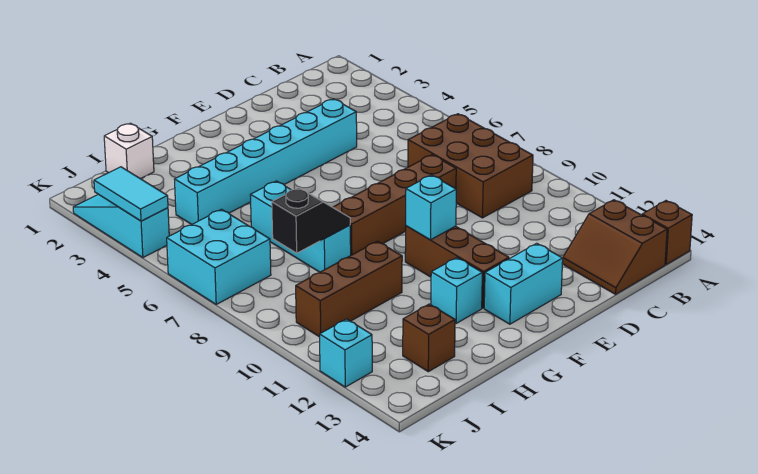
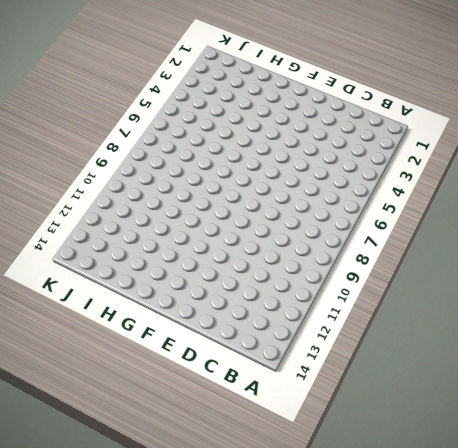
none -> brown 1x1 brick [642,201,692,264]
none -> brown 2x3 brick [408,114,533,218]
none -> brown 2x2 slope [563,200,667,294]

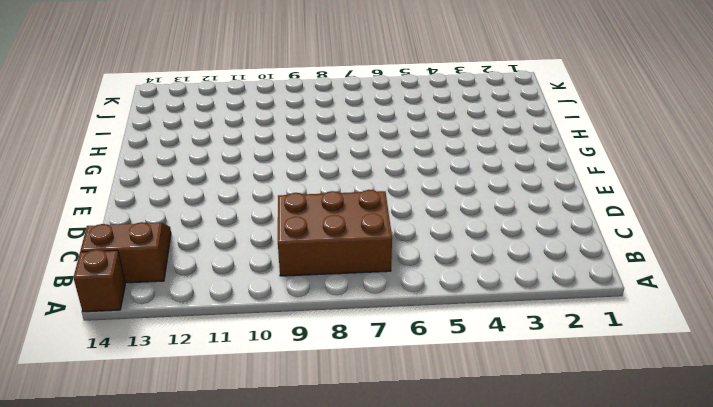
none -> cyan 1x6 brick [174,99,357,225]
none -> brown 1x4 brick [333,155,456,255]
none -> cyan 1x2 brick [484,243,563,324]

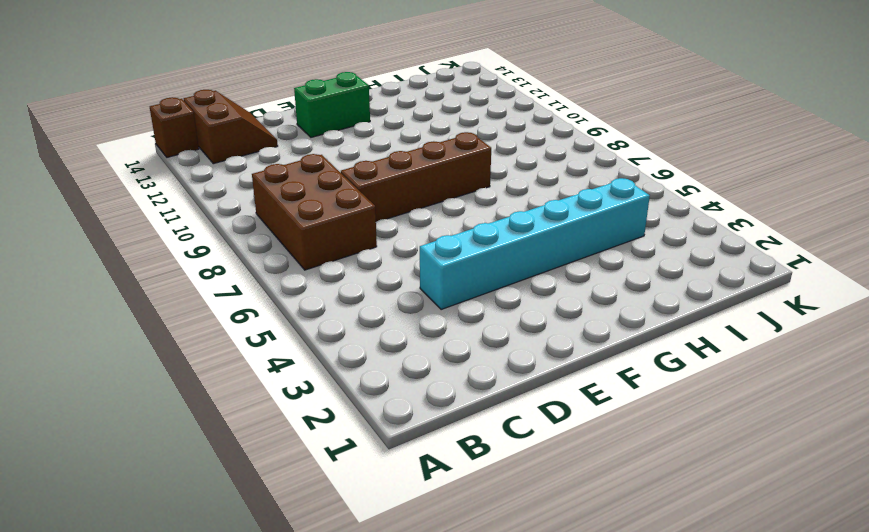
green 1x2 brick [294,72,370,137] -> cyan 1x2 brick [484,243,563,324]
none -> brown 1x3 brick [405,226,509,308]
none -> cyan 1x1 brick [431,258,482,324]
none -> cyan 1x3 brick [250,181,351,272]

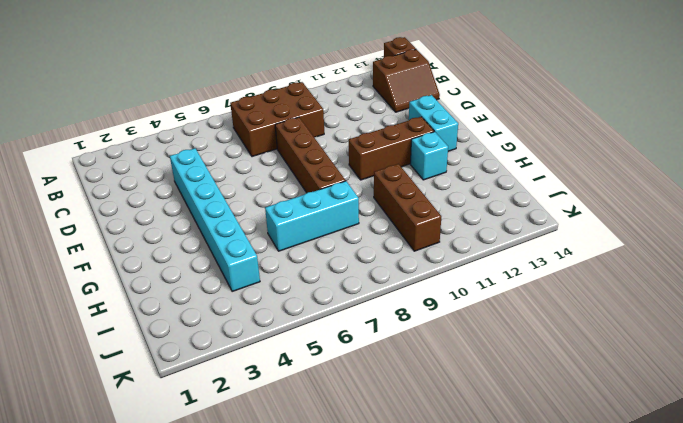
none -> white 1x1 brick [104,123,154,179]
none -> brown 1x1 brick [403,304,455,372]
none -> cyan 2x2 brick [167,209,271,304]

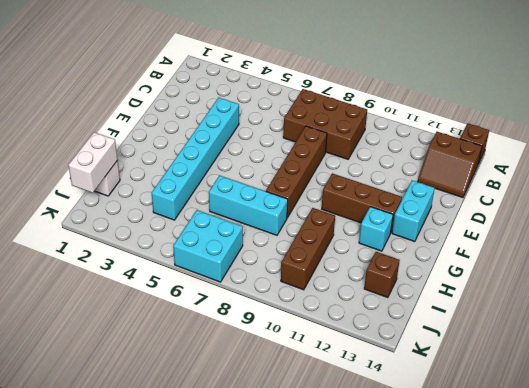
white 1x2 brick [68,132,117,193] -> none
none -> cyan 1x3 slope [73,194,169,258]
none -> cyan 1x1 brick [320,319,372,387]
none -> cyan 1x1 brick [406,175,456,240]

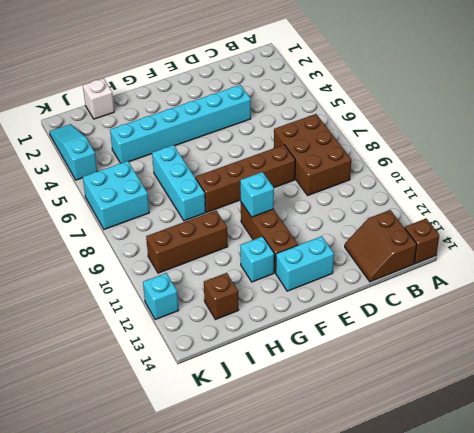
none -> black 1x2 slope [272,188,350,253]
none -> cyan 1x2 tile [94,167,168,221]

